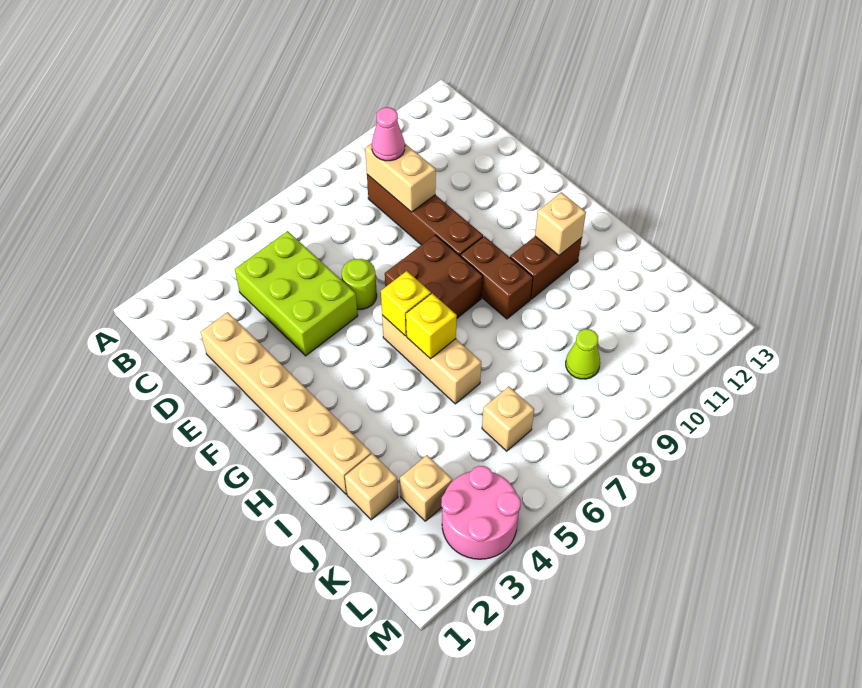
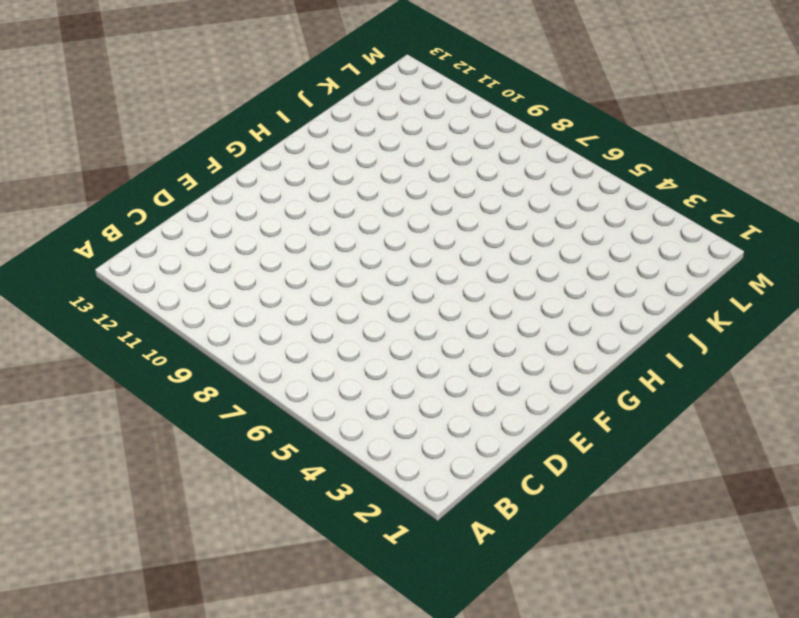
none -> lime 2x3 brick [235,231,358,356]
none -> brown 1x4 brick [367,175,483,256]
none -> tan 1x6 brick [201,312,371,494]

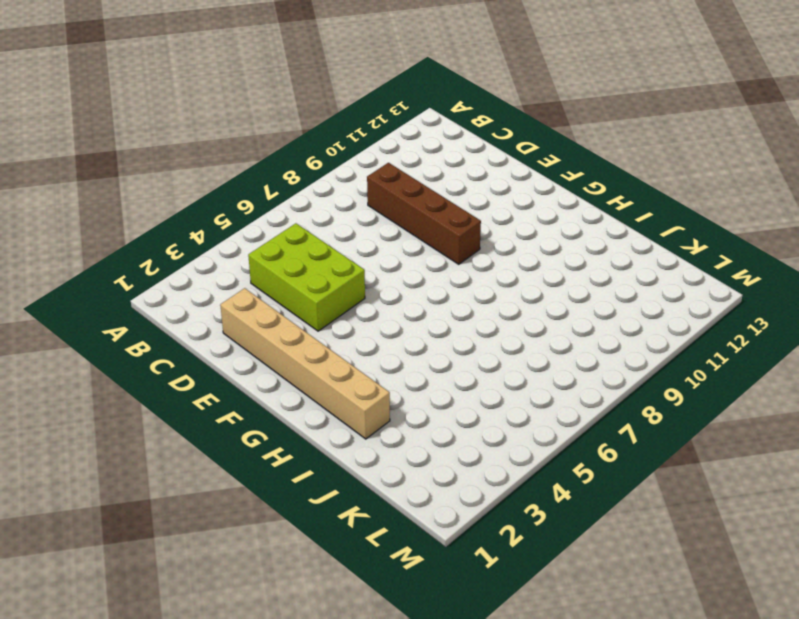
none -> lime 1x1 round brick [342,259,377,309]
none -> brown 2x2 brick [385,235,483,318]
none -> tan 1x3 brick [382,315,481,404]

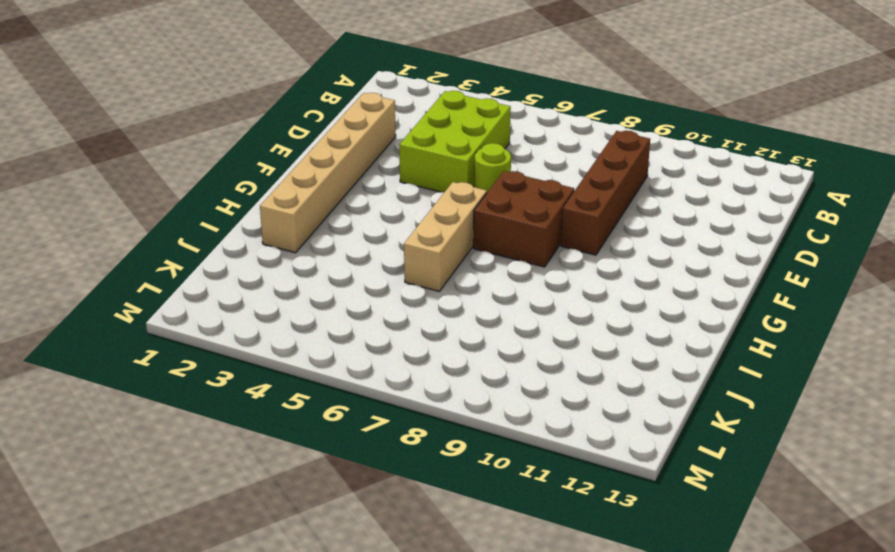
none -> brown 1x2 brick [460,236,533,319]
none -> brown 1x2 brick [510,237,582,299]
none -> tan 1x1 brick [345,453,398,520]

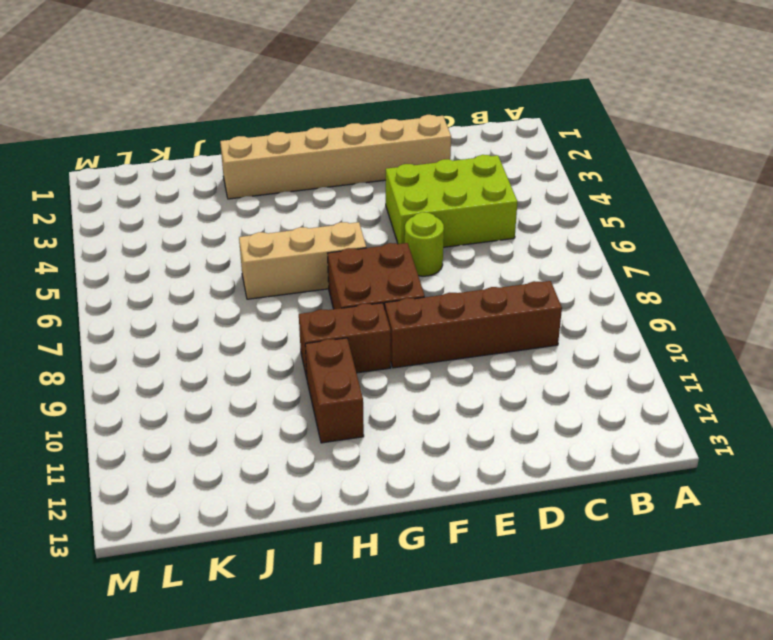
none -> tan 1x1 brick [345,453,398,520]
none -> tan 1x1 brick [400,455,452,521]
none -> tan 1x1 brick [482,386,534,451]

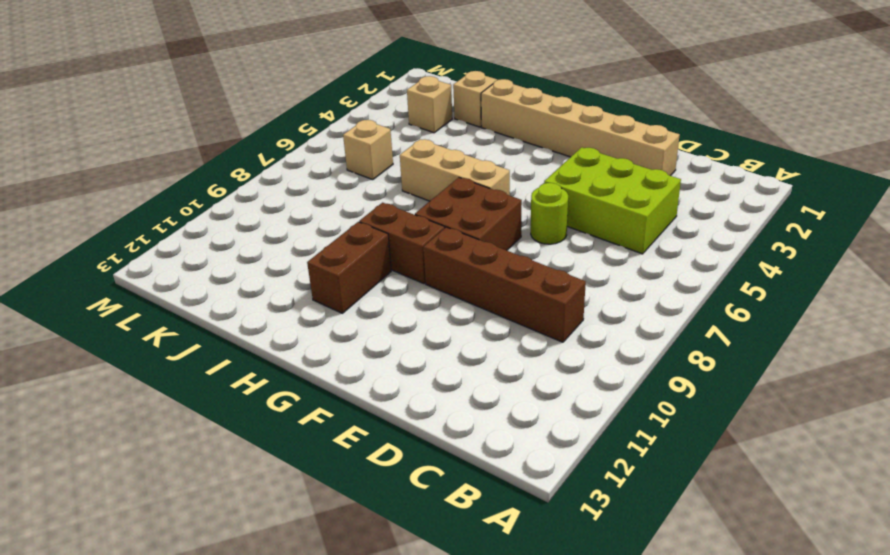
none -> lime 1x1 cone [566,329,600,379]
none -> pink 2x2 round brick [441,466,521,559]
none -> tan 1x2 brick [365,143,436,212]

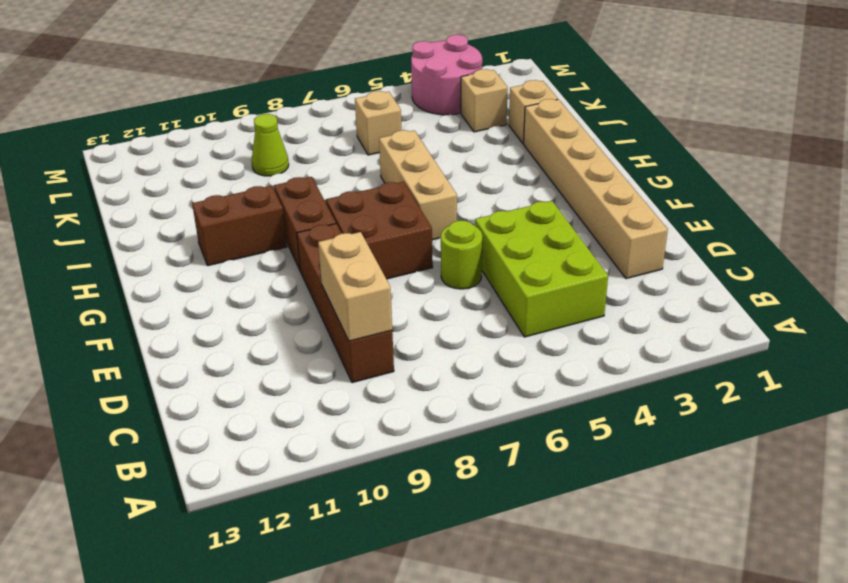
none -> yellow 1x1 brick [381,271,431,336]
none -> yellow 1x1 brick [406,293,457,359]
none -> tan 1x1 brick [535,192,586,256]

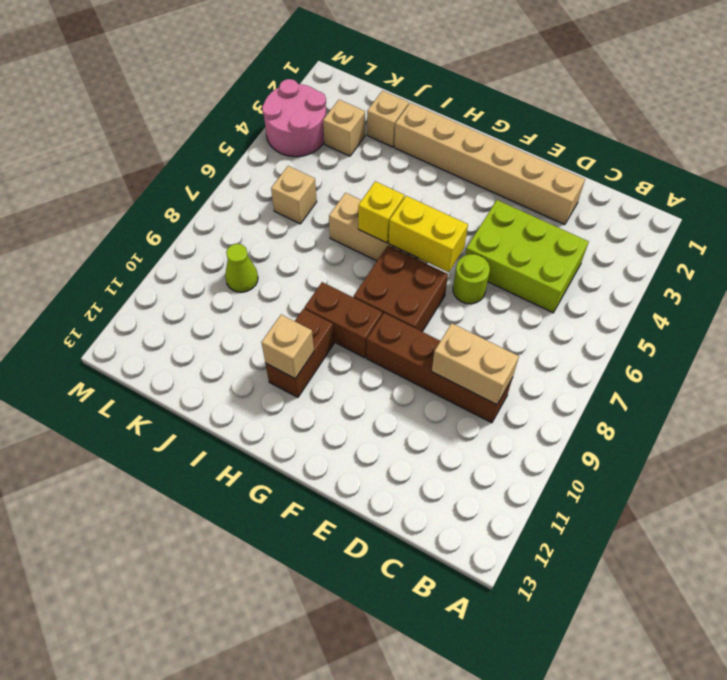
yellow 1x2 brick [389,196,468,272] -> yellow 1x1 brick [381,271,431,336]
none -> pink 1x1 cone [372,107,405,161]

